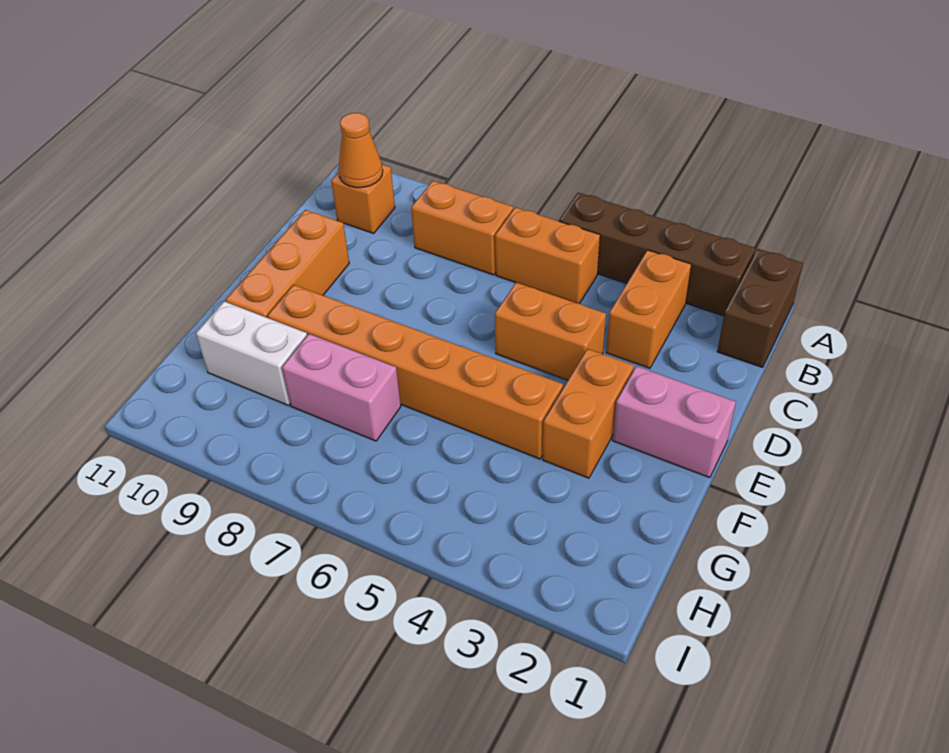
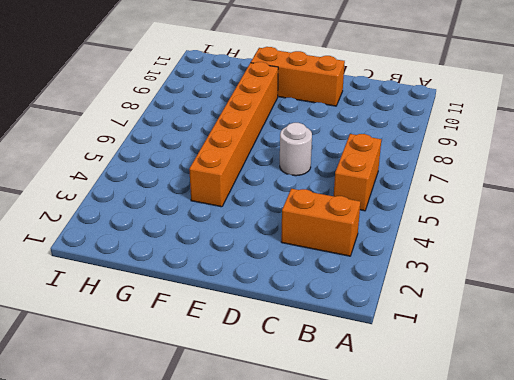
white 1x1 round brick [280,123,312,176] -> none
none -> brown 1x2 brick [717,249,803,367]
none -> brown 1x4 brick [559,193,755,316]
none -> orange 1x2 brick [411,181,513,275]

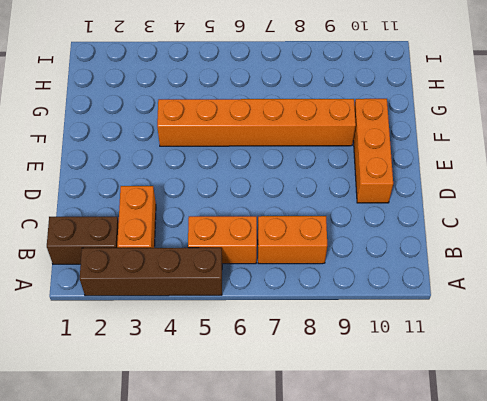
brown 1x2 brick [47,217,119,264] -> brown 1x2 brick turned to [717,249,803,367]
none -> orange 1x1 brick [331,164,395,233]
none -> orange 1x2 brick [495,282,606,380]
none -> pink 1x2 brick [613,366,736,478]

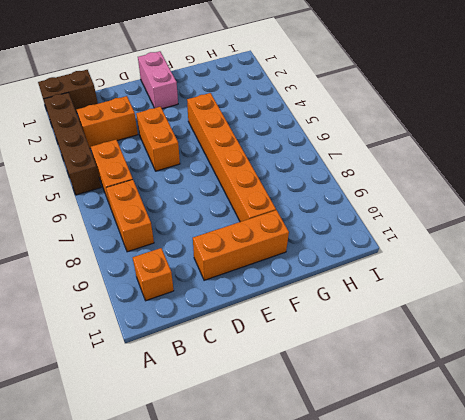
none -> orange 1x2 brick [543,349,634,478]
none -> pink 1x2 brick [282,334,401,441]
none -> white 1x2 brick [196,301,307,405]

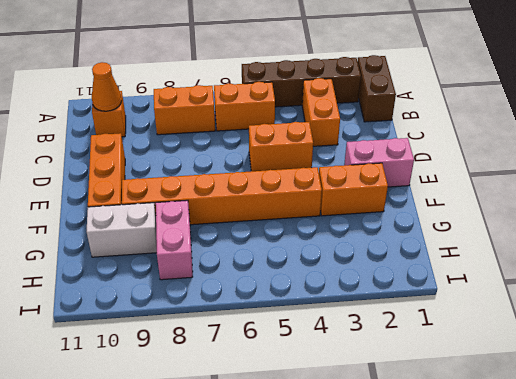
orange 1x2 brick [319,163,388,216] -> orange 1x2 brick turned to [543,349,634,478]
pink 1x2 brick [156,200,193,280] -> pink 1x2 brick turned to [282,334,401,441]

